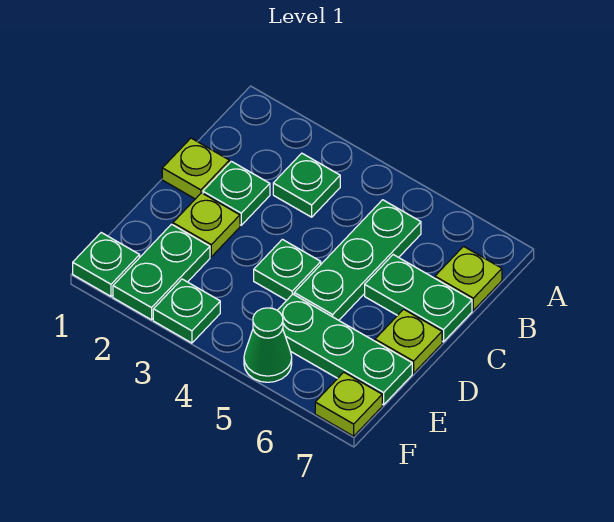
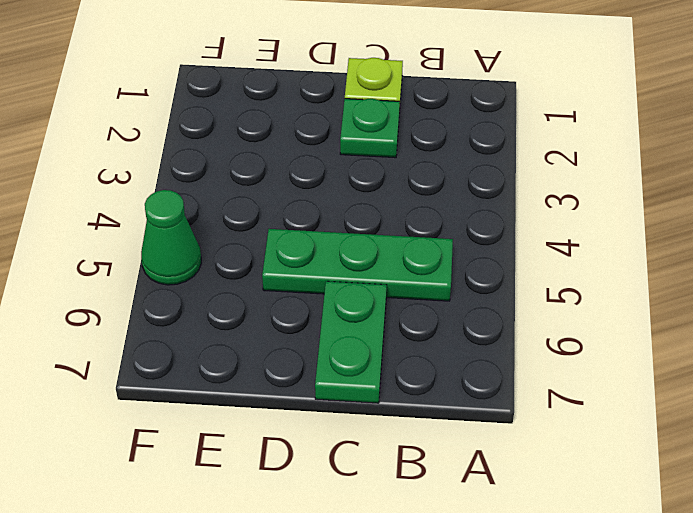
none -> green 1x1 plate [273,153,340,217]
none -> lime 1x1 plate [435,246,502,310]
none -> lime 1x1 plate [173,193,240,257]

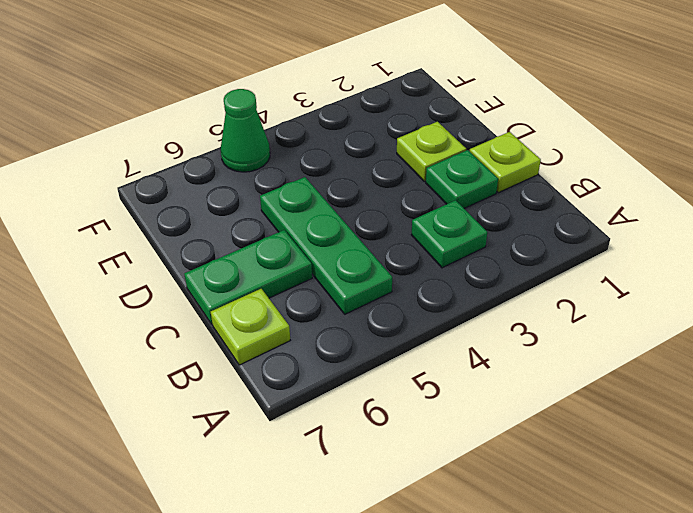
none -> green 1x1 plate [254,239,321,300]
none -> lime 1x1 plate [375,309,442,373]
none -> green 1x2 plate [113,224,210,320]

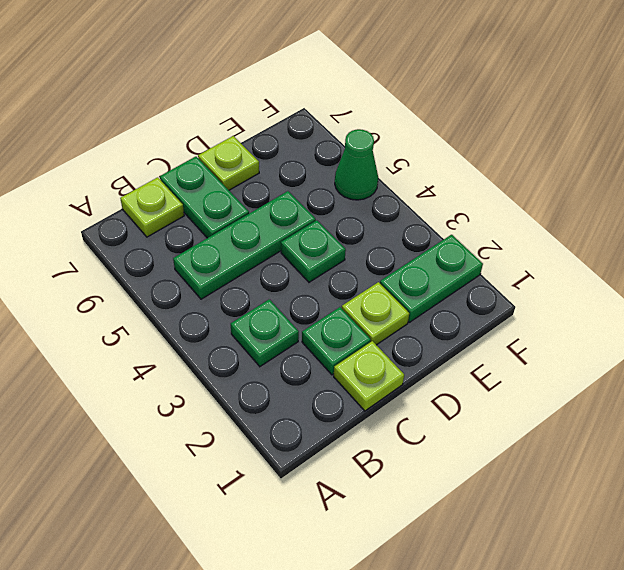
none -> green 1x3 plate [277,294,412,405]
none -> green 1x1 plate [73,233,140,296]
none -> green 1x1 plate [153,279,220,343]

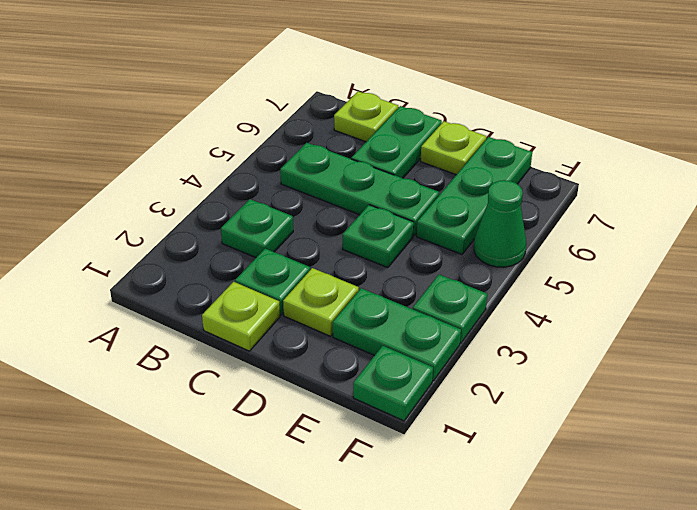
none -> lime 1x1 plate [315,372,382,436]

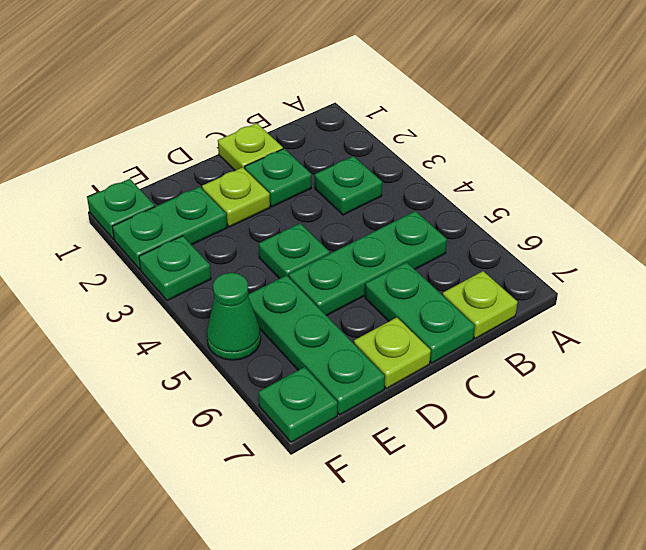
green 1x1 plate [259,367,337,442] -> lime 1x1 plate [315,372,382,436]

